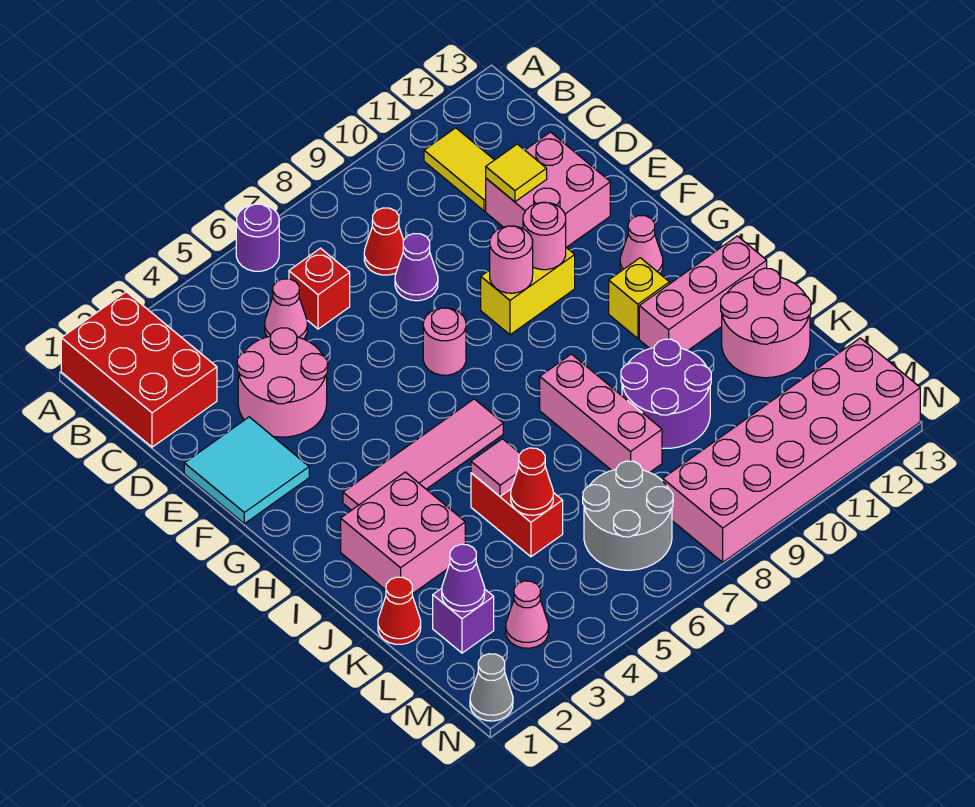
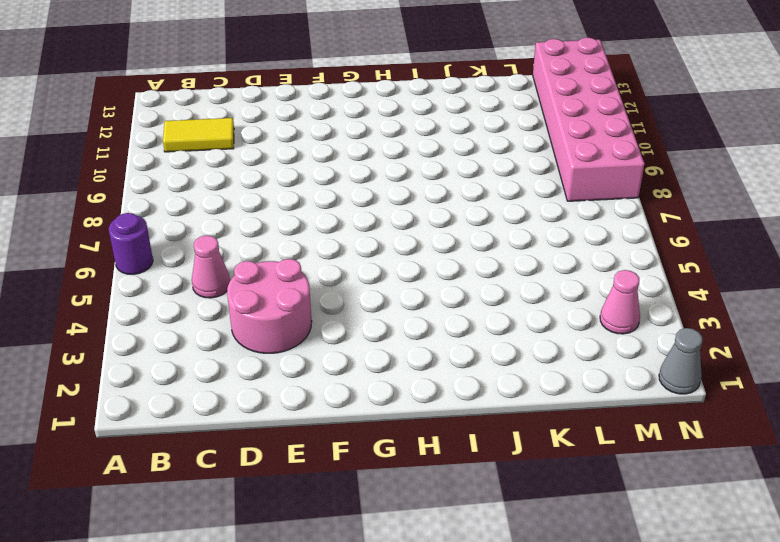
none -> red 2x3 brick [61,292,217,447]
none -> red 1x1 brick [289,248,350,329]
none -> red 1x1 cone [364,208,404,275]
none -> purple 1x1 cone [395,233,438,301]

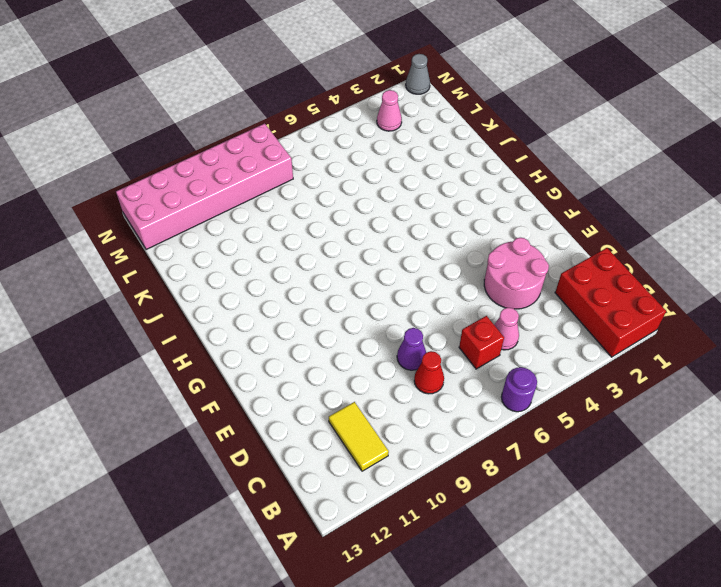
none -> pink 2x2 brick [486,132,610,247]
none -> cyan 2x2 tile [184,417,309,524]
none -> pink 1x1 round brick [423,308,466,375]
none -> yellow 1x2 brick [481,248,575,335]

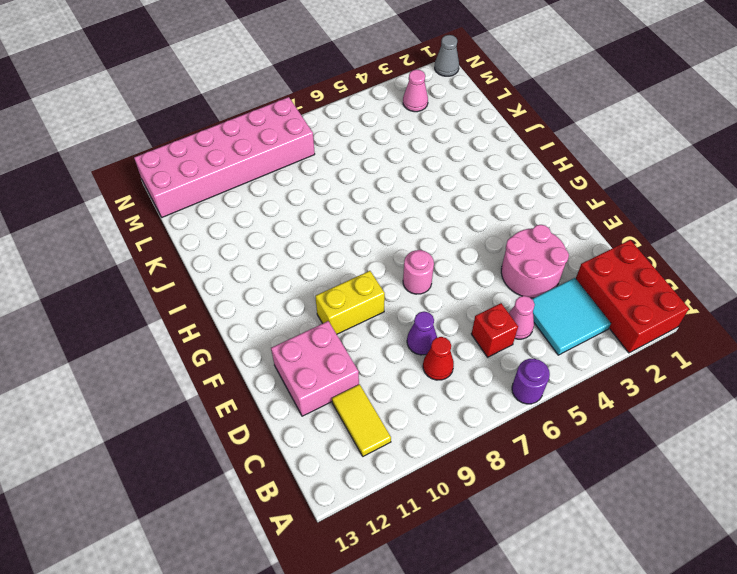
cyan 2x2 tile [532,278,611,355] -> cyan 2x2 tile moved to [184,417,309,524]
none -> pink 1x1 cone [620,216,663,274]
none -> pink 1x4 tile [343,399,503,510]
none -> yellow 1x1 brick [609,258,669,338]
none -> pink 2x2 brick [341,472,465,594]

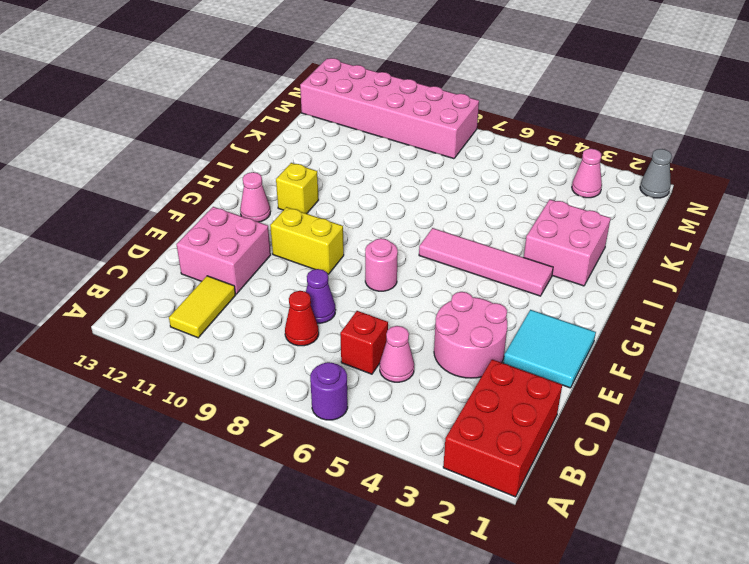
none -> pink 1x3 brick [540,354,662,472]
none -> pink 1x3 brick [639,236,767,350]
none -> red 1x2 brick [471,473,563,557]
none -> purple 2x2 round brick [621,339,711,448]

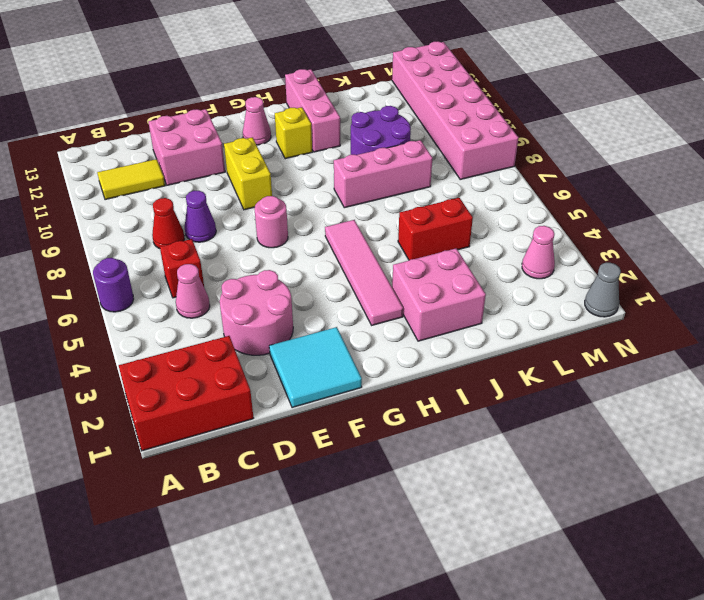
none -> pink 2x2 round brick [721,268,811,378]
none -> red 1x1 cone [378,577,421,644]
none -> purple 1x1 brick [433,588,494,653]
none -> grey 2x2 round brick [583,461,673,570]

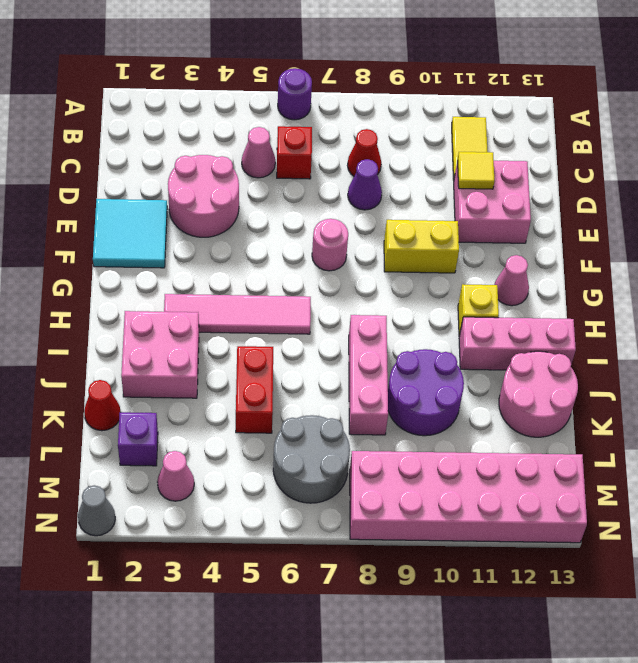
none -> red 2x3 brick [61,292,217,447]
none -> pink 1x1 round brick [490,226,533,293]
none -> pink 1x1 round brick [523,202,566,270]
none -> pink 1x1 tile [471,439,520,496]

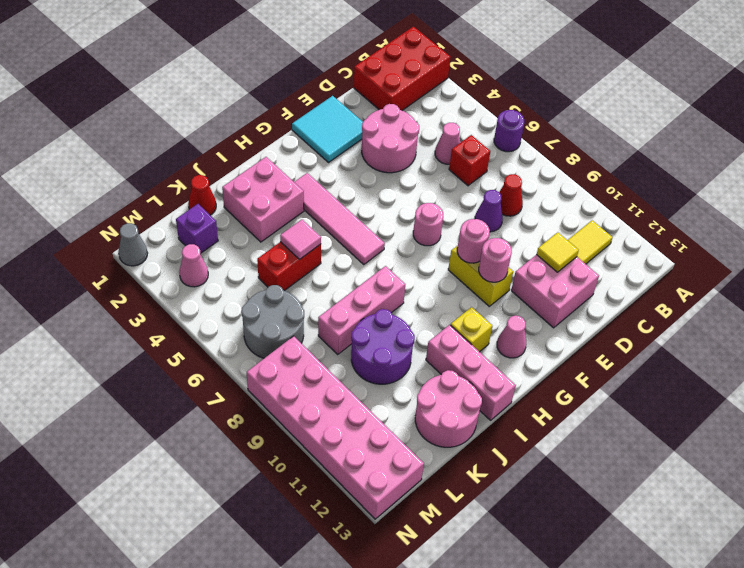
none -> red 1x1 cone [511,448,553,515]
none -> purple 1x1 cone [442,544,485,612]

